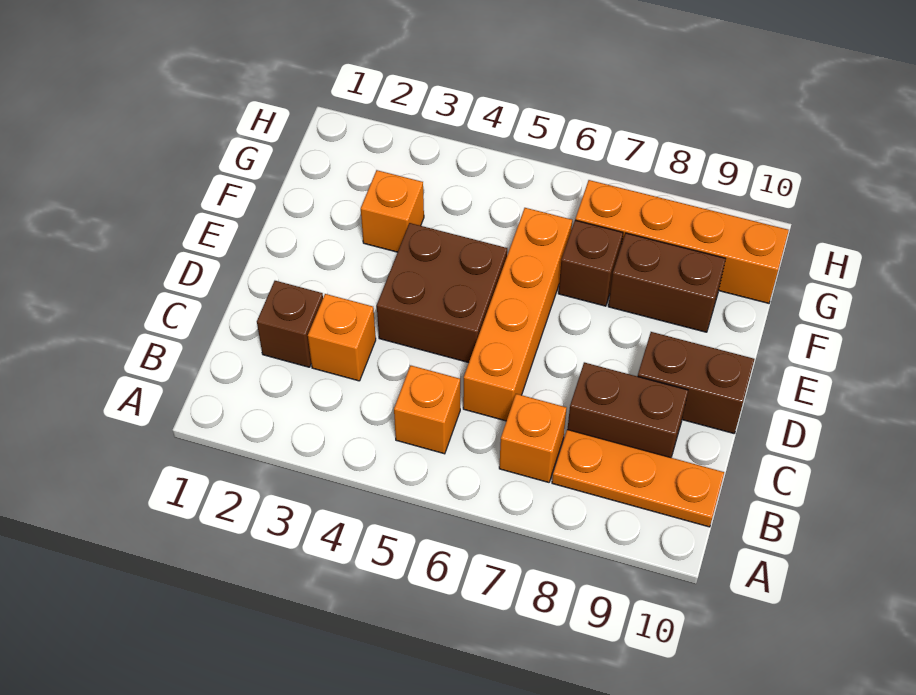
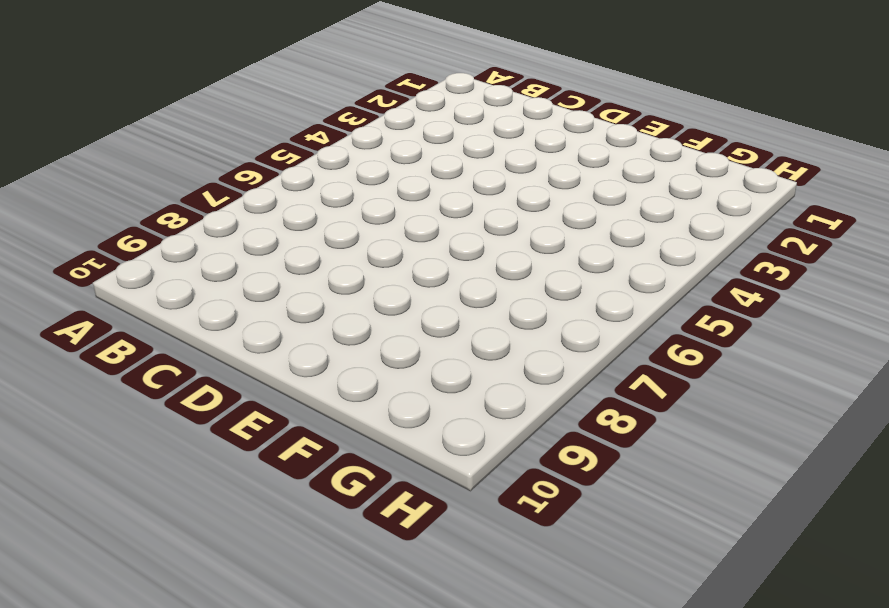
none -> orange 1x1 brick [394,365,460,454]
none -> orange 1x1 brick [499,394,567,482]
none -> orange 1x3 plate [552,430,724,527]

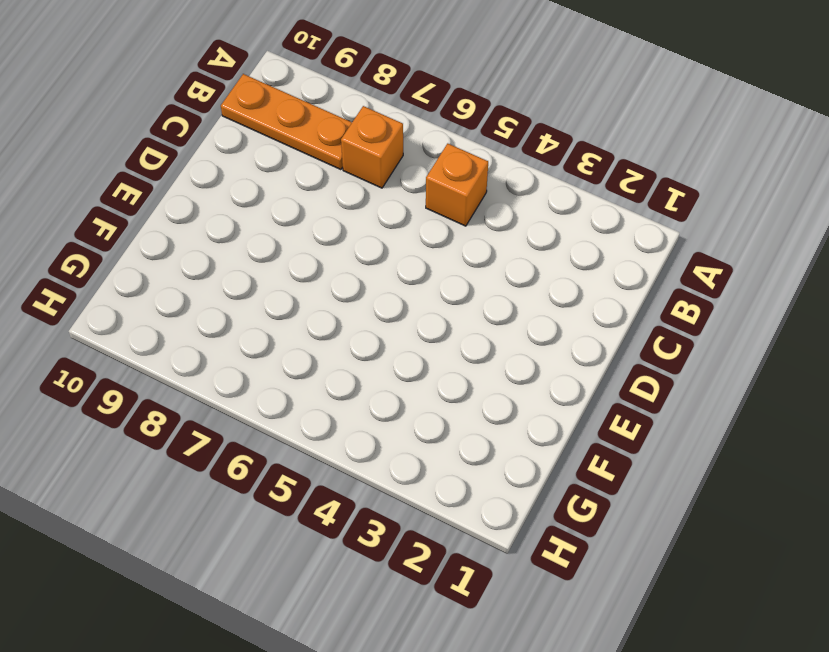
none -> brown 1x1 brick [257,281,323,367]
none -> orange 1x1 brick [308,294,376,381]
none -> orange 1x4 brick [463,208,572,421]

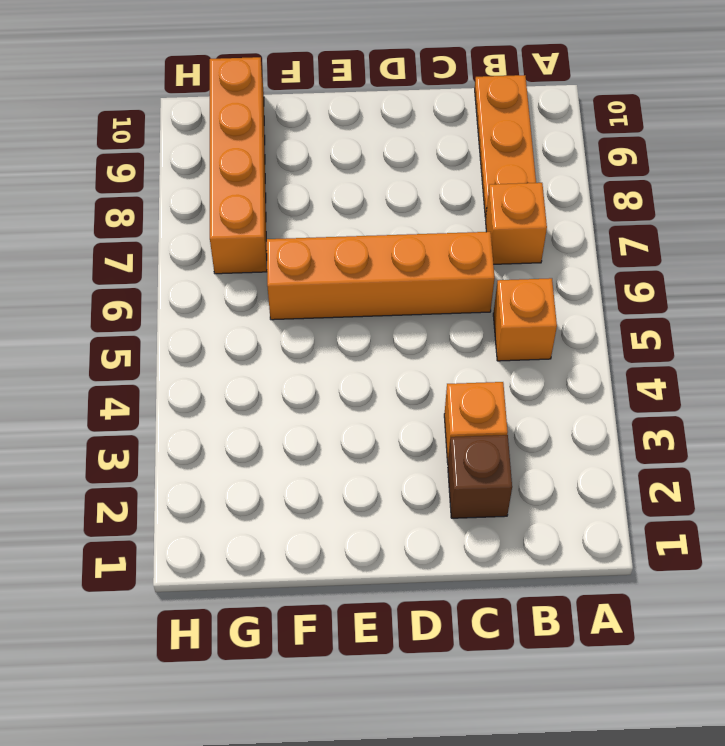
none -> brown 1x2 brick [567,362,688,458]
none -> brown 2x2 brick [377,223,507,363]
none -> brown 1x2 brick [638,332,755,433]

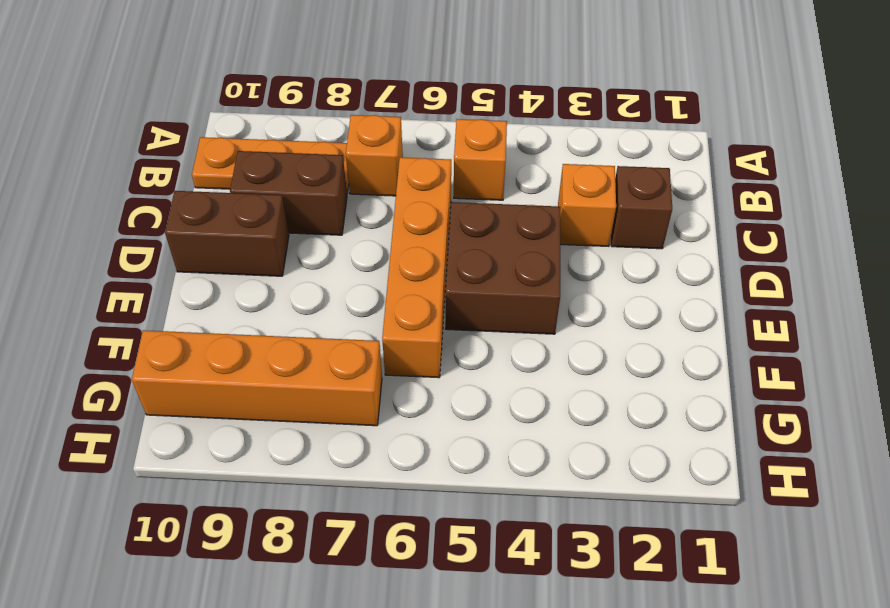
none -> orange 1x1 brick [360,170,424,252]
none -> brown 1x1 brick [558,220,623,306]
none -> brown 1x2 brick [608,233,725,332]

